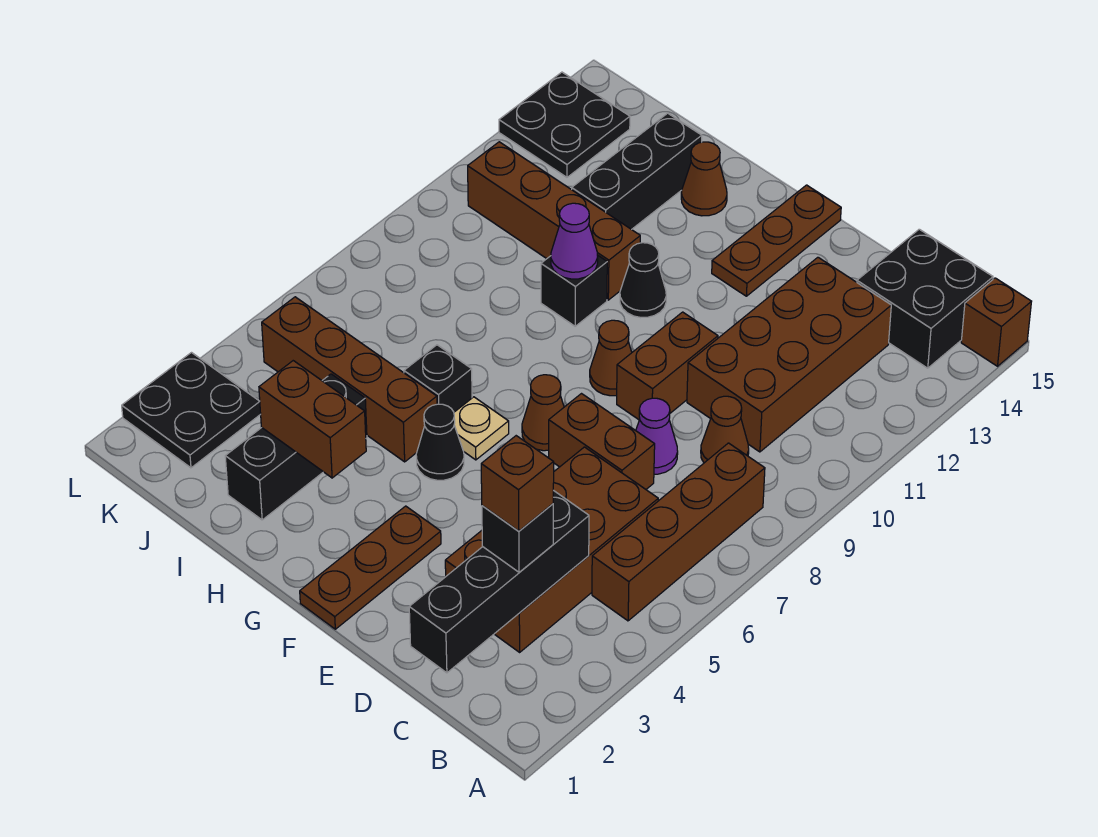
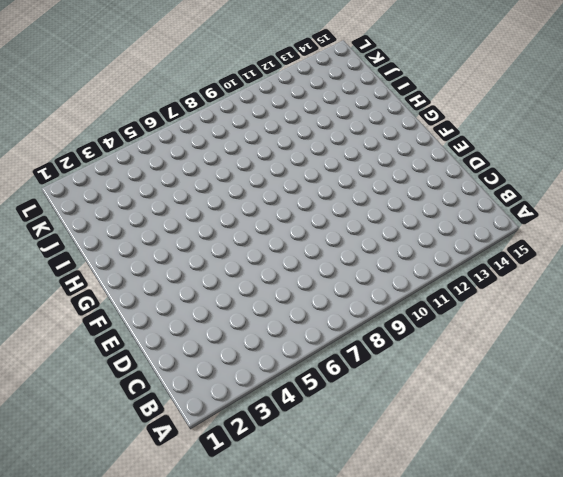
none -> brown 1x1 brick [961,278,1032,366]
none -> brown 1x4 brick [592,443,765,621]
none -> black 2x2 brick [857,229,993,368]
none -> brown 2x4 brick [445,447,658,652]

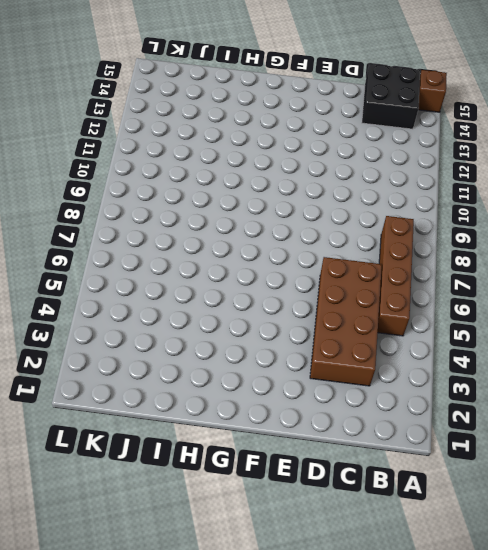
none -> brown 1x1 cone [701,396,749,463]
none -> brown 2x4 brick [687,257,891,452]
none -> brown 1x2 brick [549,394,655,489]
none -> purple 1x1 cone [636,398,678,474]

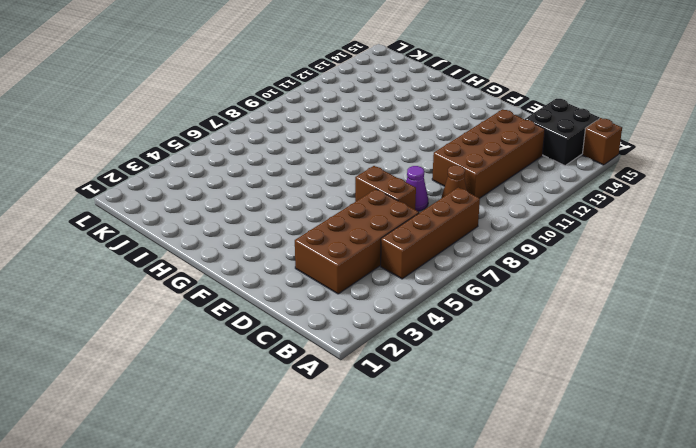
none -> brown 1x2 brick [617,312,718,420]
none -> brown 1x3 plate [300,506,441,629]
none -> brown 1x1 cone [522,375,564,451]
none -> brown 1x1 cone [590,320,632,396]

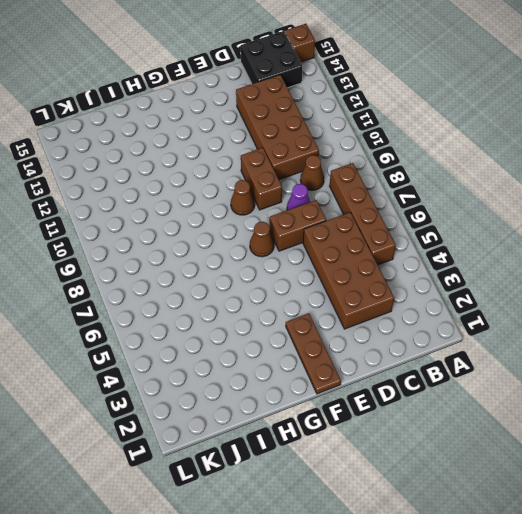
none -> brown 1x3 plate [712,185,841,296]
none -> black 1x1 cone [416,404,464,480]
none -> tan 1x1 plate [454,397,509,460]
none -> black 1x1 cone [620,243,666,318]

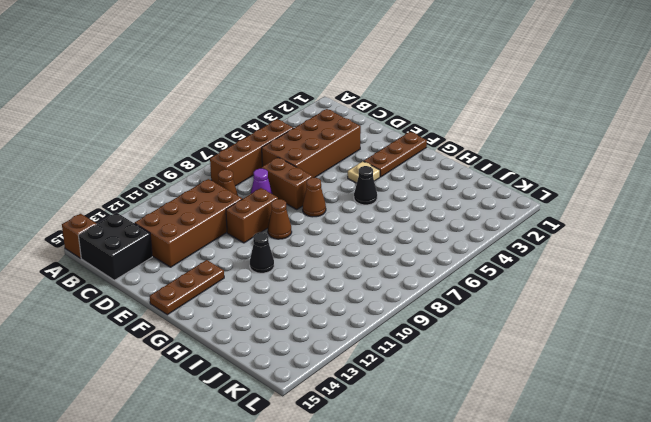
tan 1x1 plate [348,161,380,183] -> tan 1x1 plate moved to [454,397,509,460]
none -> brown 1x4 brick [262,297,437,462]
none -> black 1x1 brick [404,345,472,412]
none -> black 1x1 brick [541,255,607,326]
none -> brown 1x4 brick [468,142,640,300]

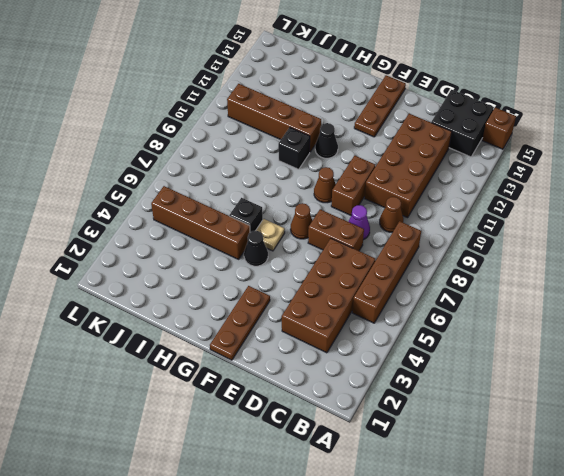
none -> brown 1x1 cone [681,142,727,216]
none -> black 1x3 brick [225,374,367,520]
none -> black 1x3 brick [572,113,702,230]
none -> black 2x2 plate [122,353,261,468]

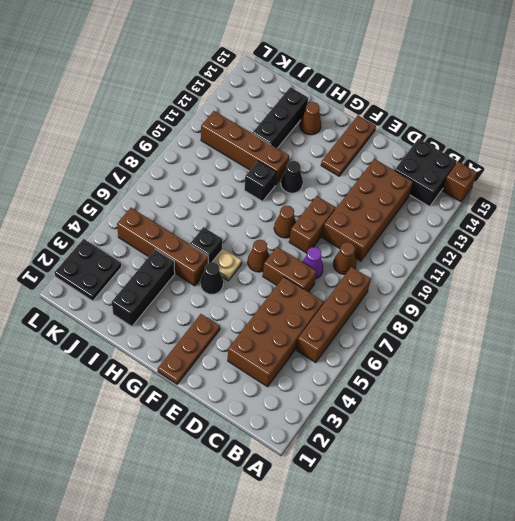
none -> black 2x2 plate [499,72,630,177]
none -> black 1x4 brick [409,490,589,673]
none -> brown 1x2 brick [259,361,366,478]
none -> purple 1x1 cone [551,203,598,279]

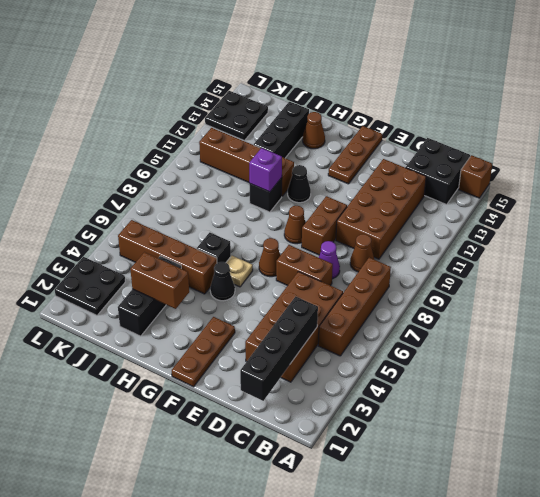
purple 1x1 brick [249,148,282,192] -> purple 1x1 cone [551,203,598,279]
none -> black 1x1 brick [482,504,553,572]
none -> brown 1x1 brick [481,436,554,531]

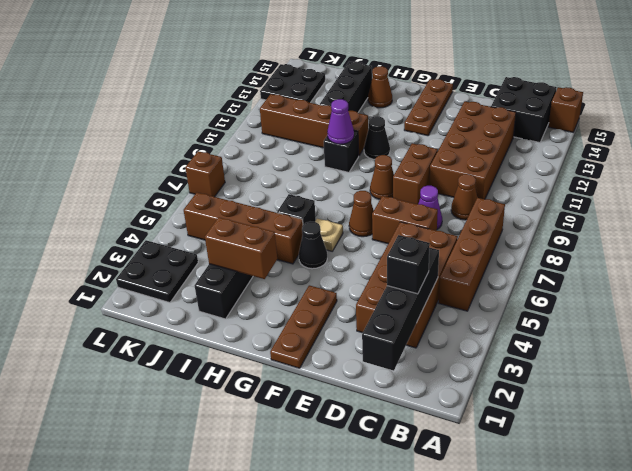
brown 1x1 brick [185,151,225,197] -> brown 1x1 brick moved to [481,436,554,531]

